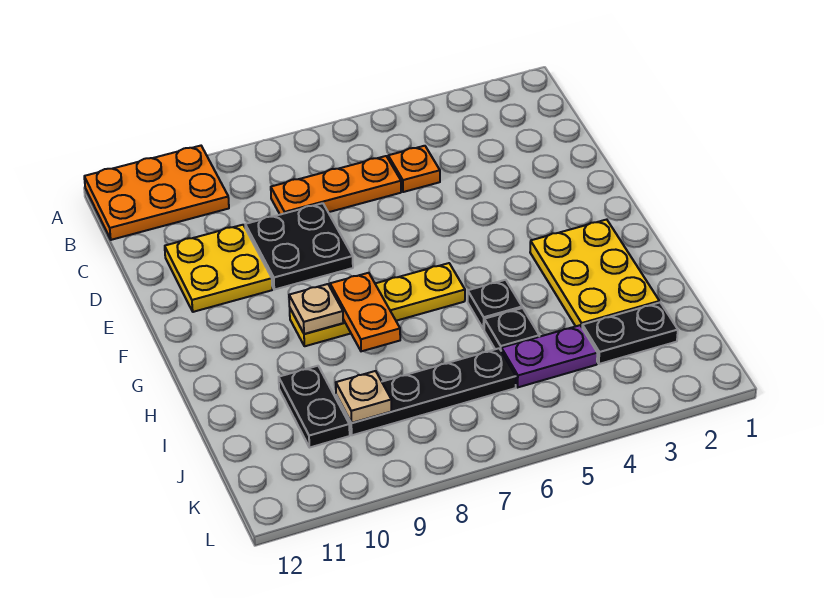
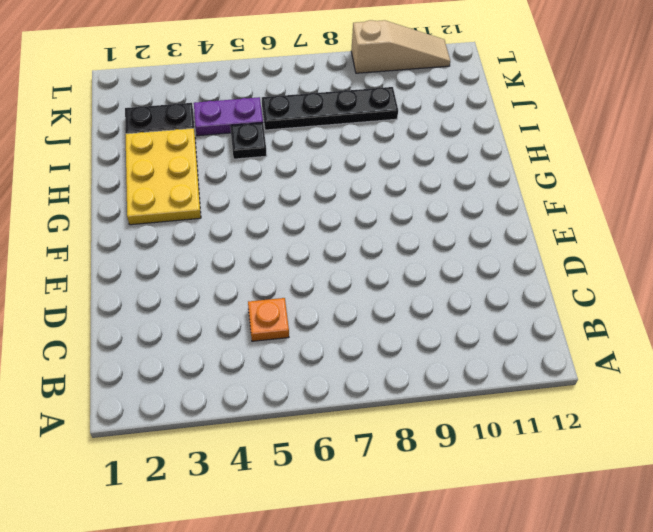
tan 1x3 slope [351,20,450,73] -> none
none -> orange 2x3 plate [84,146,229,240]
none -> orange 1x3 plate [271,156,401,215]
none -> black 2x2 plate [245,203,353,290]

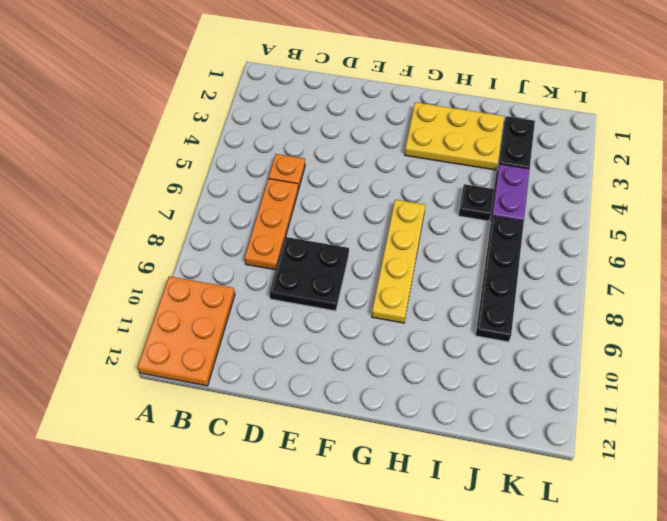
none -> yellow 2x2 plate [165,225,272,312]
none -> black 1x1 plate [468,280,522,329]
none -> black 1x2 plate [279,366,350,448]

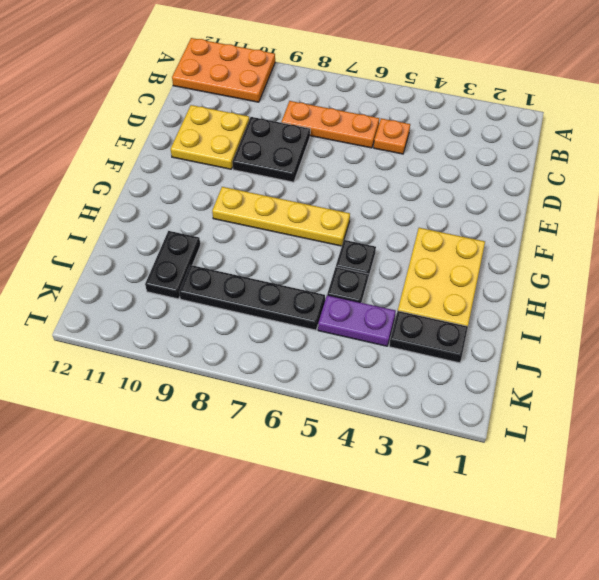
none -> orange 1x2 plate [330,273,400,351]
none -> tan 1x1 plate [289,284,343,334]
none -> tan 1x1 plate [336,371,391,423]

